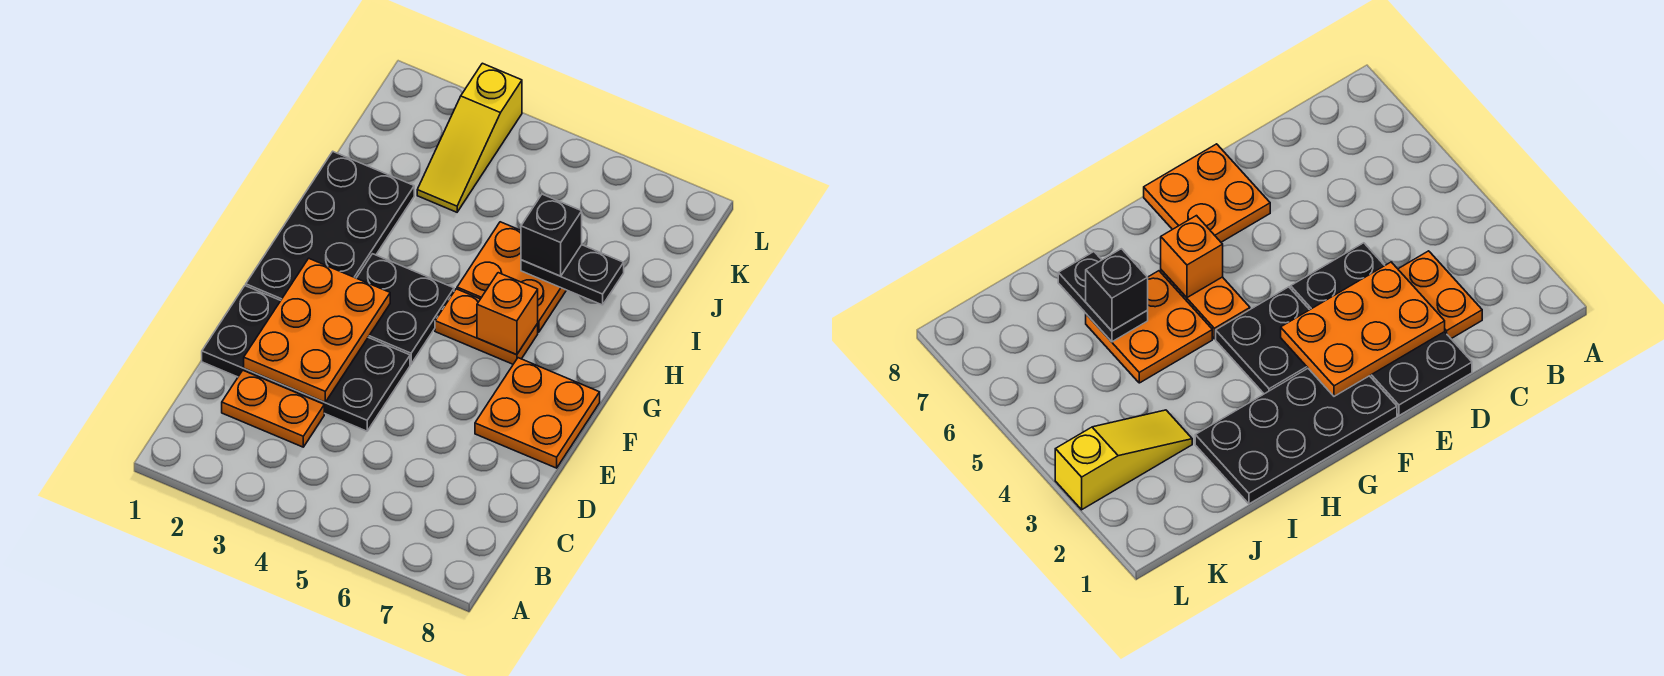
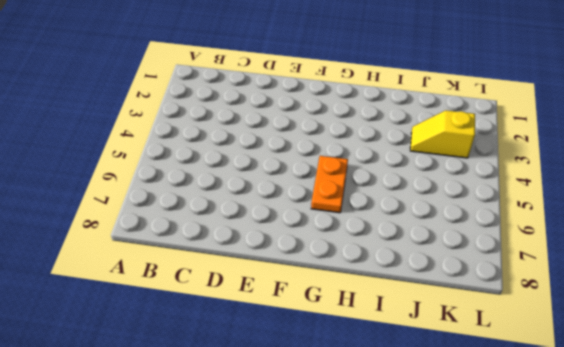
yellow 1x2 slope [410,110,475,158] -> yellow 1x3 slope [417,63,522,212]
none -> orange 1x2 plate [222,371,324,447]
none -> black 2x4 plate [202,286,410,431]
none -> orange 2x2 plate [475,358,600,468]

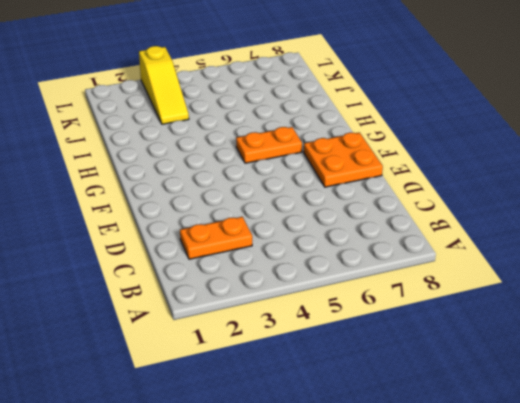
none -> black 2x4 plate [202,286,410,431]
none -> black 2x4 plate [246,152,414,301]
none -> black 2x2 plate [357,254,454,364]

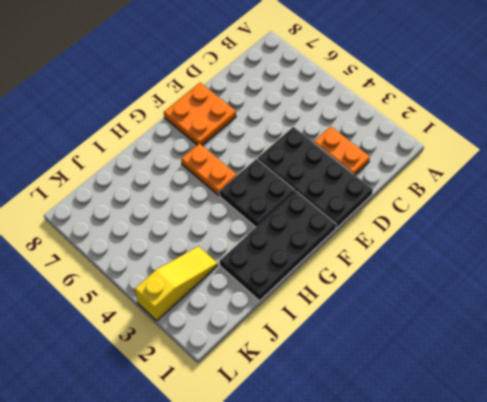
none -> orange 2x2 plate [457,222,566,332]
none -> orange 2x3 plate [244,258,390,402]
none -> orange 1x1 brick [477,273,538,355]

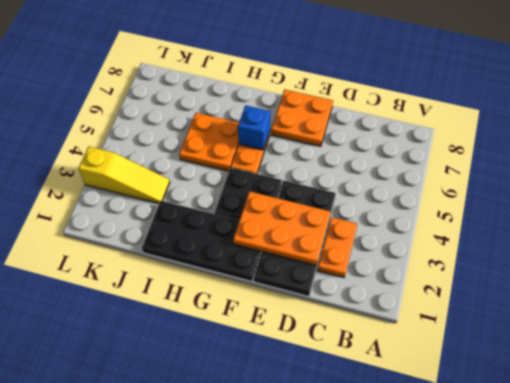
blue 1x1 brick [238,105,270,150] -> orange 1x1 brick [477,273,538,355]
none -> black 1x2 plate [521,245,624,305]
none -> black 1x1 brick [521,194,582,276]

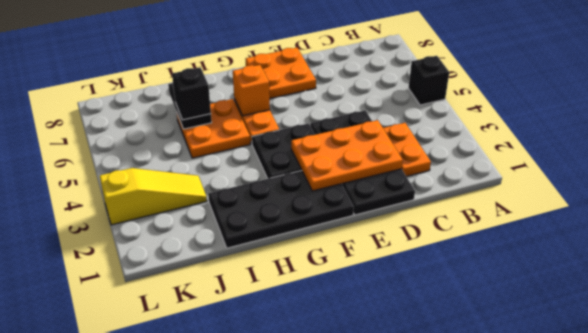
black 1x1 brick [409,56,449,105] -> none

